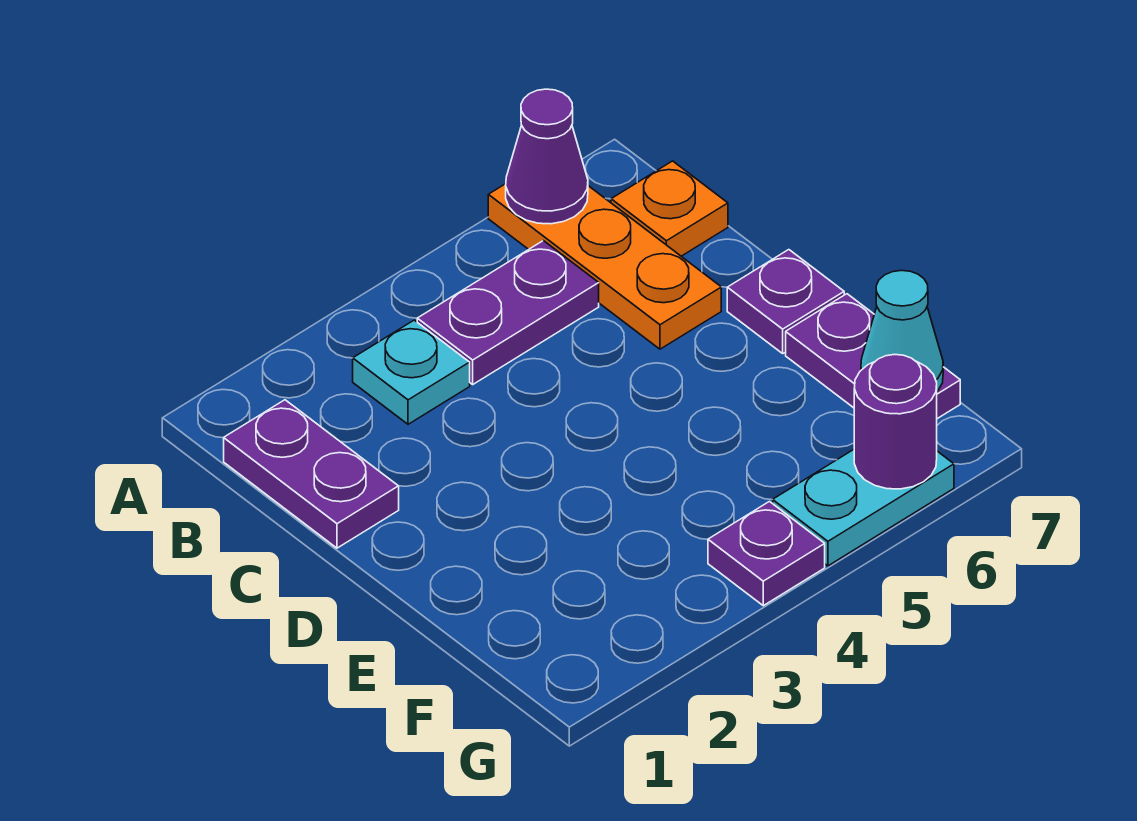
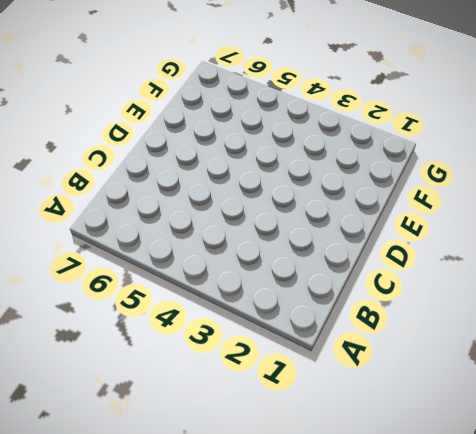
none -> orange 1x3 plate [488,184,721,349]
none -> purple 1x2 plate [224,400,399,548]
none -> cyan 1x1 plate [353,320,470,424]

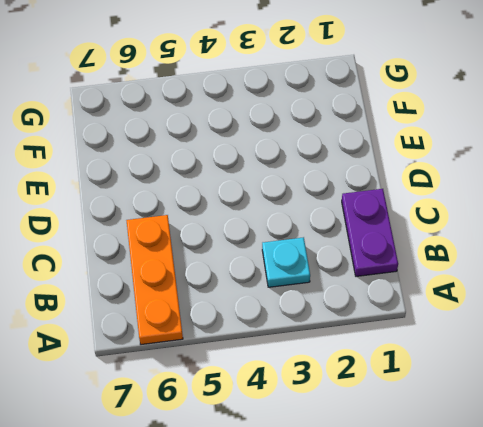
none -> purple 1x2 plate [417,241,599,384]
none -> orange 1x1 plate [611,161,728,256]
none -> purple 1x1 plate [727,250,844,353]

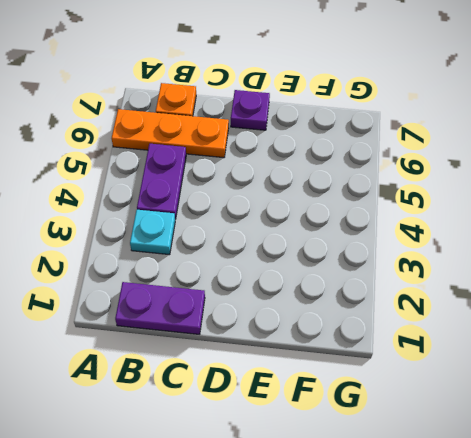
none -> purple 1x2 plate [786,294,960,419]
none -> purple 1x1 plate [708,502,825,606]
none -> cyan 1x2 plate [773,450,954,566]

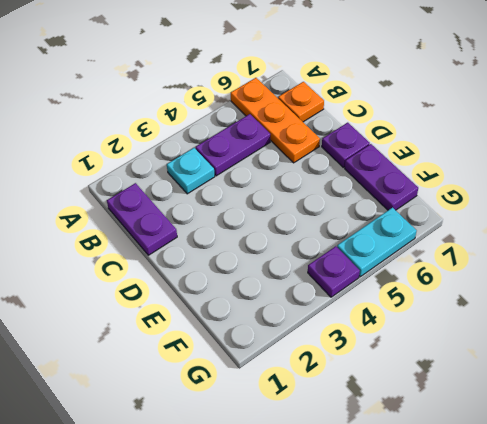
none -> purple 1x1 cone [506,89,588,224]
none -> cyan 1x1 cone [861,270,943,391]
none -> purple 1x1 round brick [854,354,937,489]

